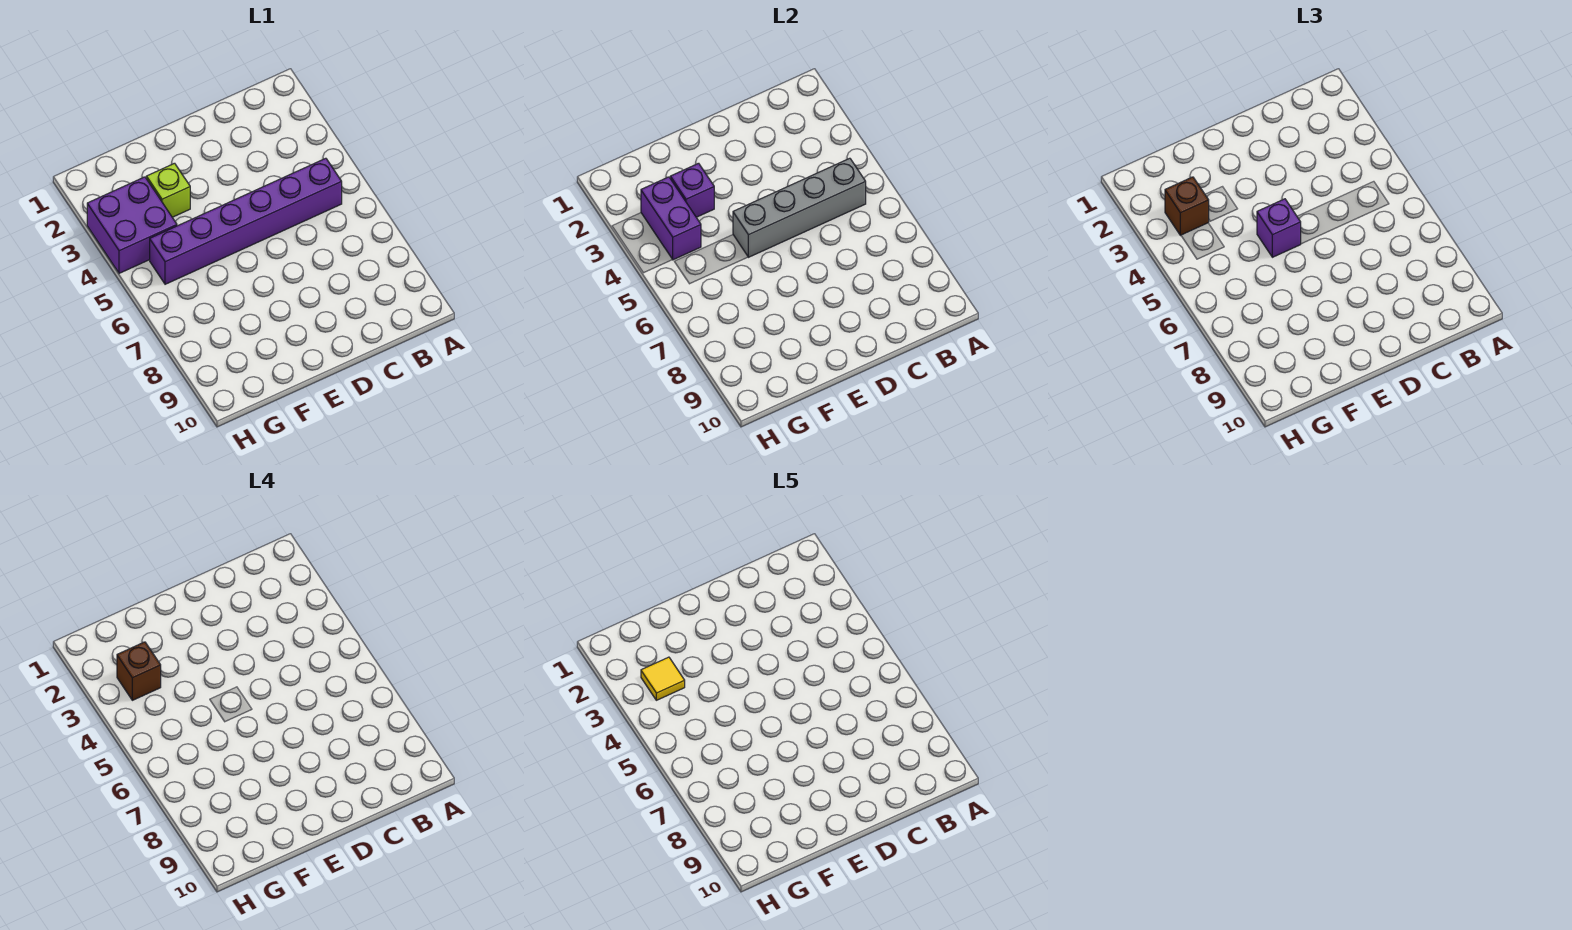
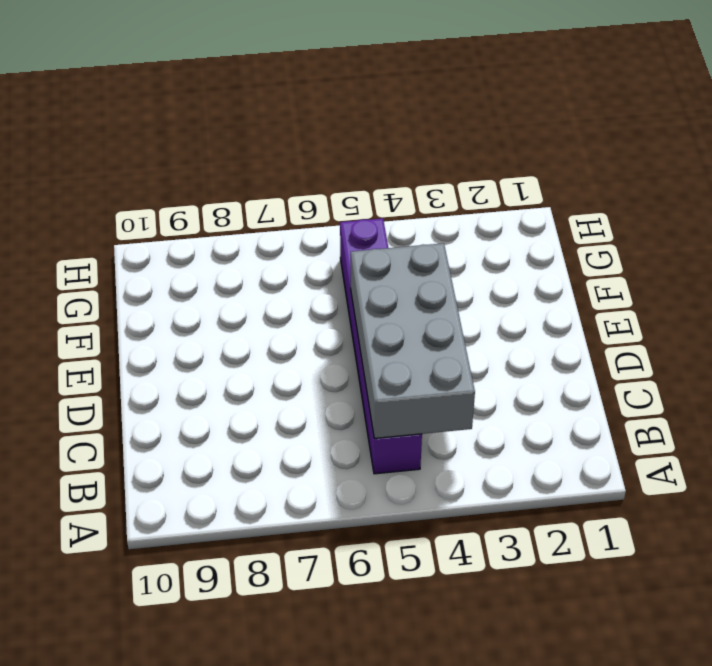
grey 2x4 brick [351,243,475,438] -> grey 1x4 brick [733,158,866,257]
none -> lime 1x1 brick [146,163,190,217]
none -> purple 2x2 brick [87,177,177,273]

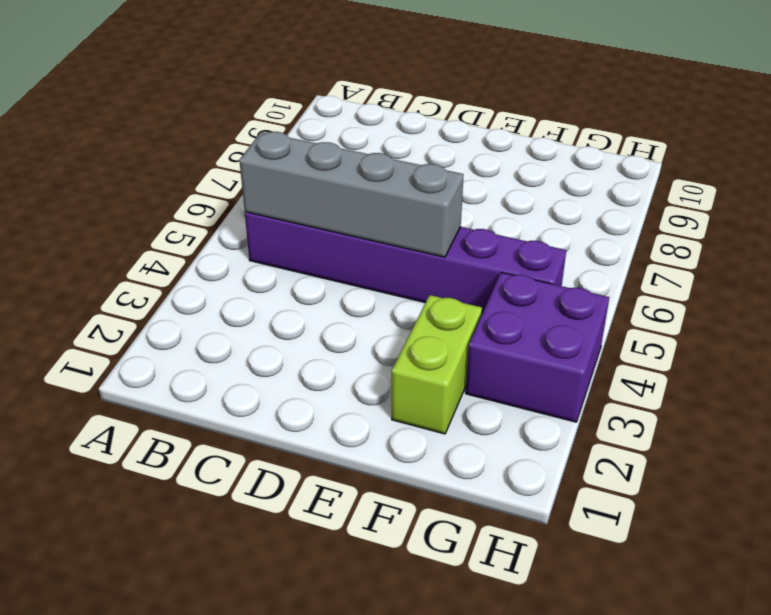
lime 1x2 brick [392,295,482,434] -> lime 1x1 brick [146,163,190,217]
none -> purple 1x1 brick [670,163,714,217]
none -> purple 1x2 brick [641,177,701,260]

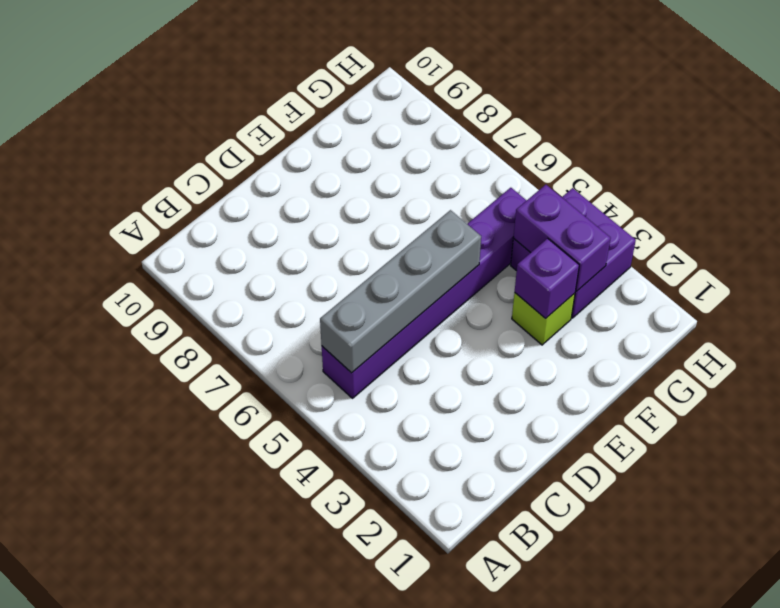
none -> purple 1x1 brick [1257,199,1301,257]
none -> brown 1x1 brick [1165,177,1209,235]

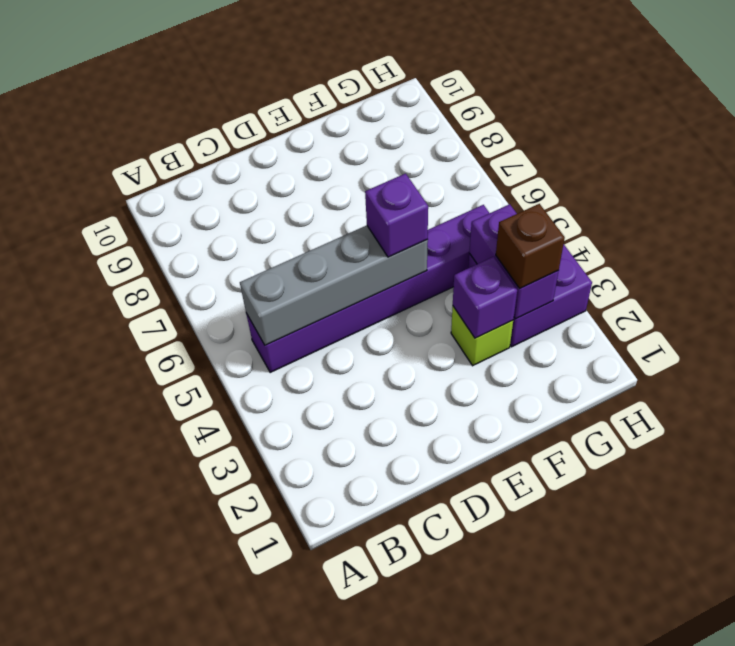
none -> brown 1x1 brick [117,642,161,700]
none -> yellow 1x1 tile [641,657,685,700]

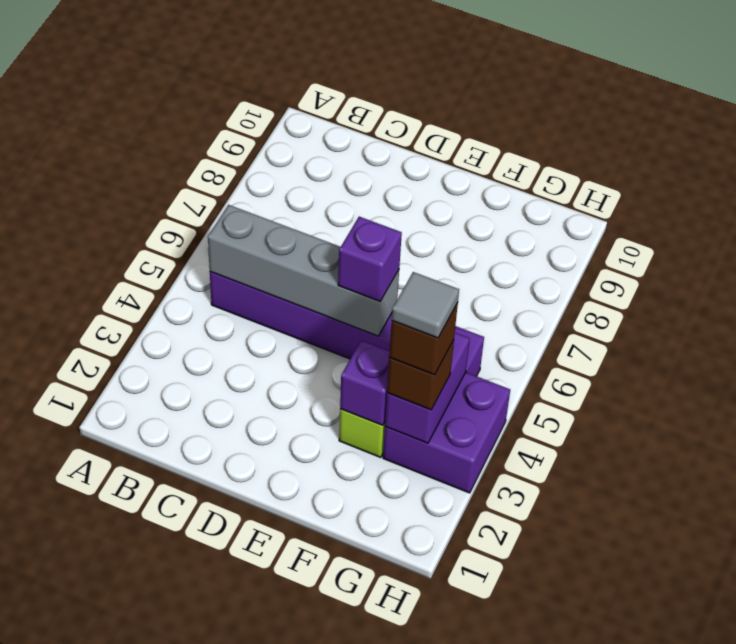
grey 1x1 tile [392,272,459,338] -> yellow 1x1 tile [641,657,685,700]

